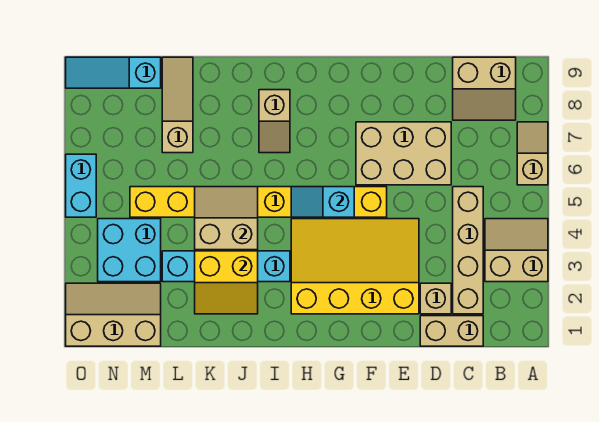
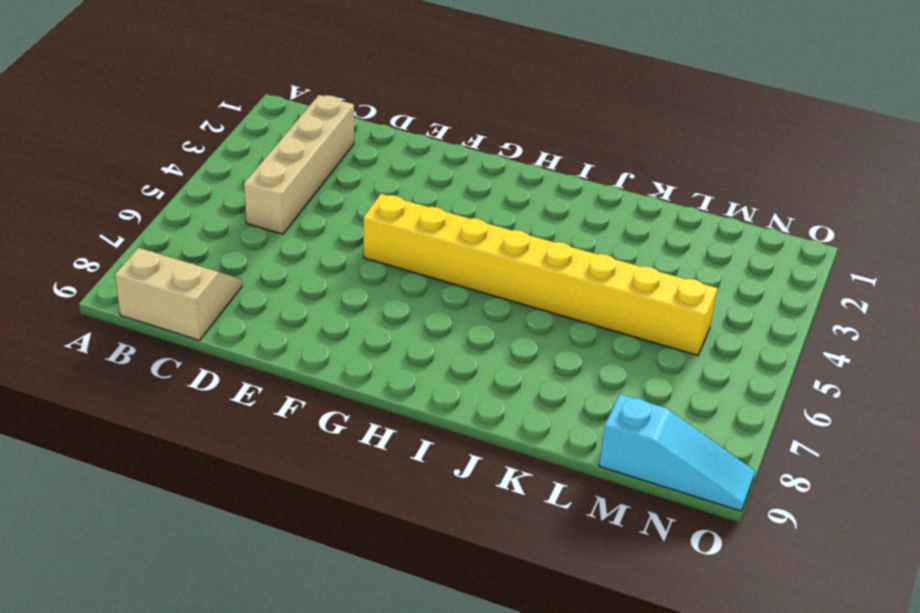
none -> tan 2x2 slope [485,219,548,282]
none -> tan 1x2 slope [517,122,548,185]
none -> tan 1x2 brick [420,316,483,346]

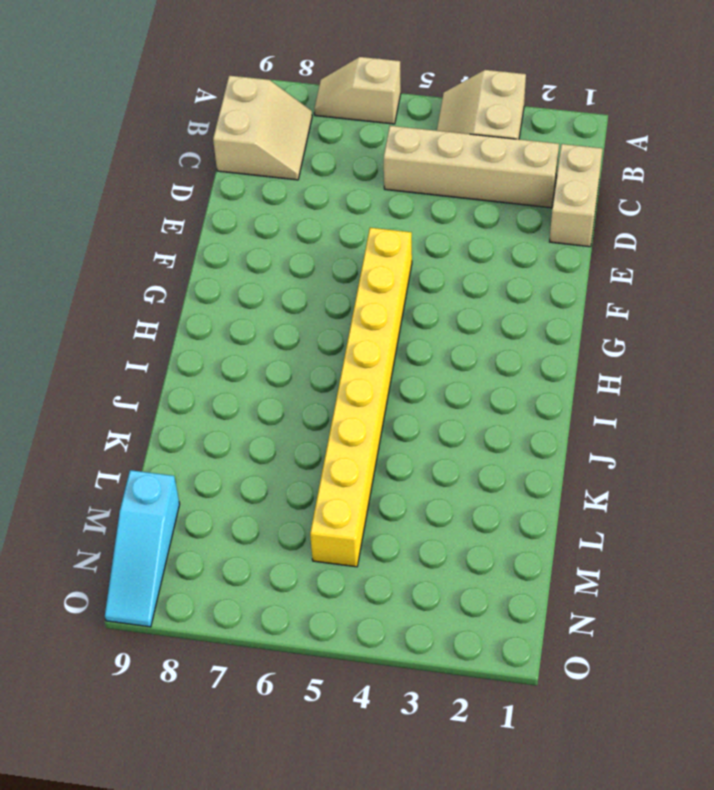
none -> tan 1x1 brick [420,283,451,314]
none -> tan 2x3 brick [356,122,451,185]
none -> yellow 3x4 slope [291,219,419,314]

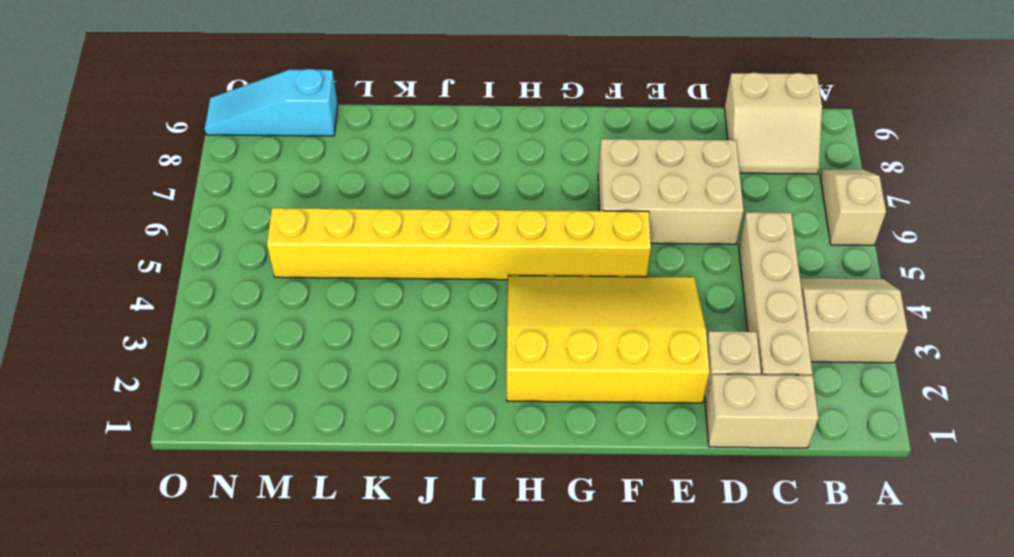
none -> cyan 1x4 brick [162,251,290,282]
none -> tan 1x2 slope [259,90,290,153]
none -> tan 1x3 slope [162,57,193,153]

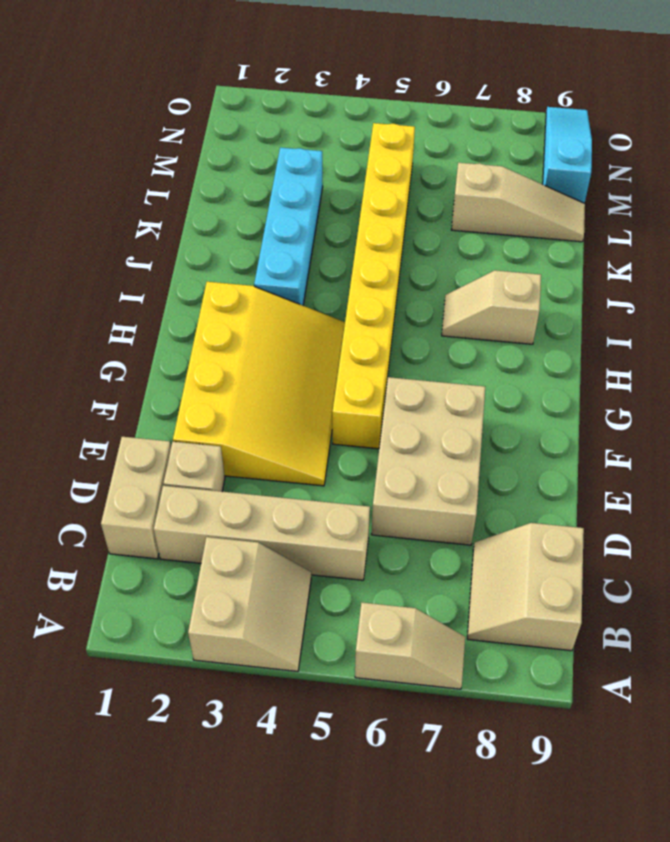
none -> tan 2x3 slope [66,283,161,346]
none -> cyan 2x2 brick [98,219,161,282]
none -> cyan 1x2 brick [66,154,96,217]

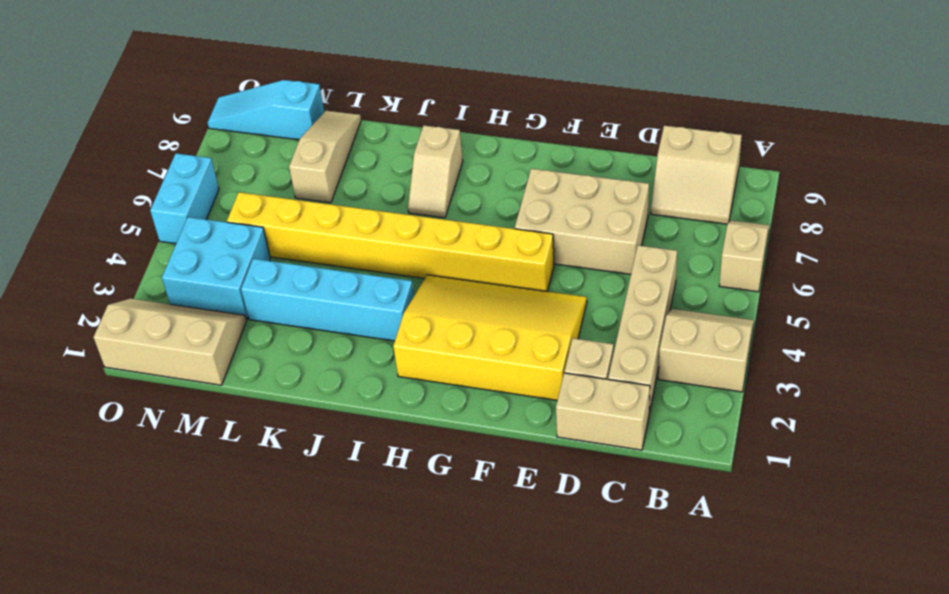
none -> cyan 1x2 slope [291,187,354,217]
none -> yellow 2x2 slope [195,251,258,314]
none -> tan 2x2 slope [195,187,258,250]

